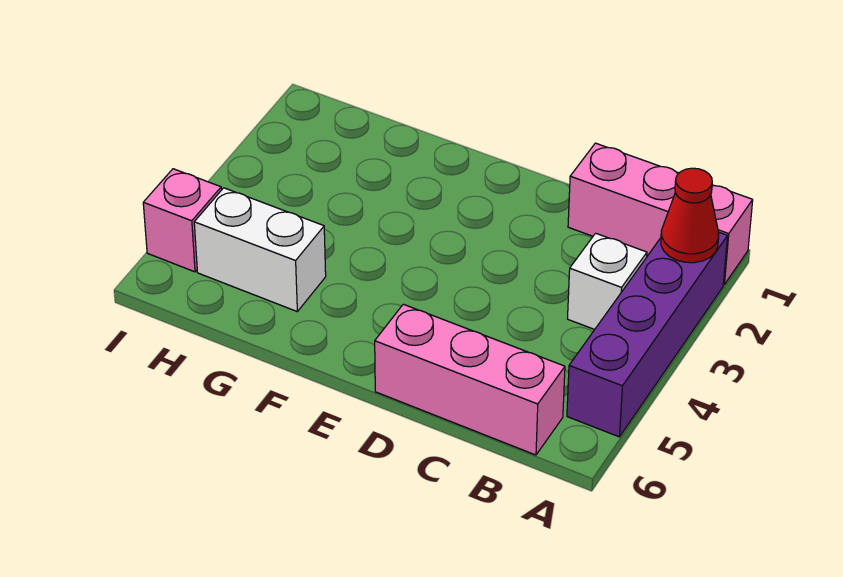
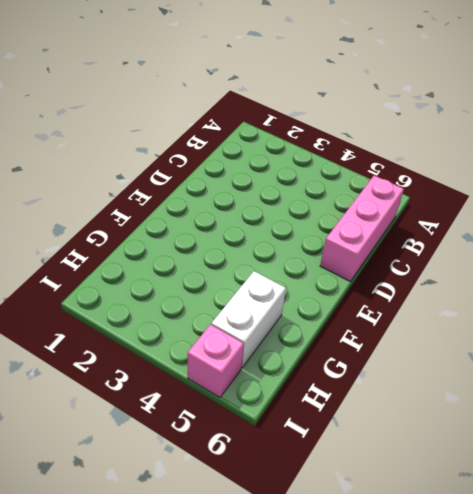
none -> pink 1x3 brick [568,143,753,284]
none -> purple 1x4 brick [567,232,727,437]

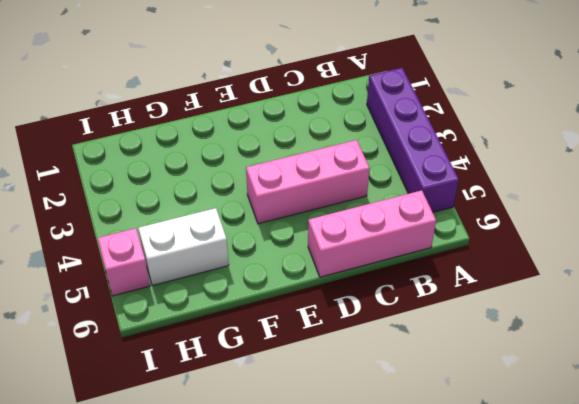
pink 1x3 brick [246,140,370,224] -> pink 1x3 brick moved to [568,143,753,284]
none -> white 1x1 brick [568,233,647,330]
none -> red 1x1 cone [661,168,719,263]

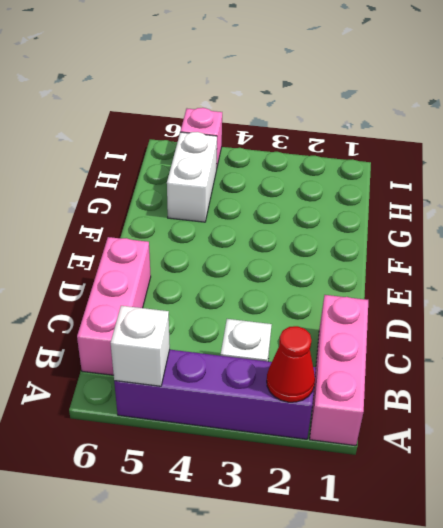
white 1x1 brick [111,306,170,386] -> none

